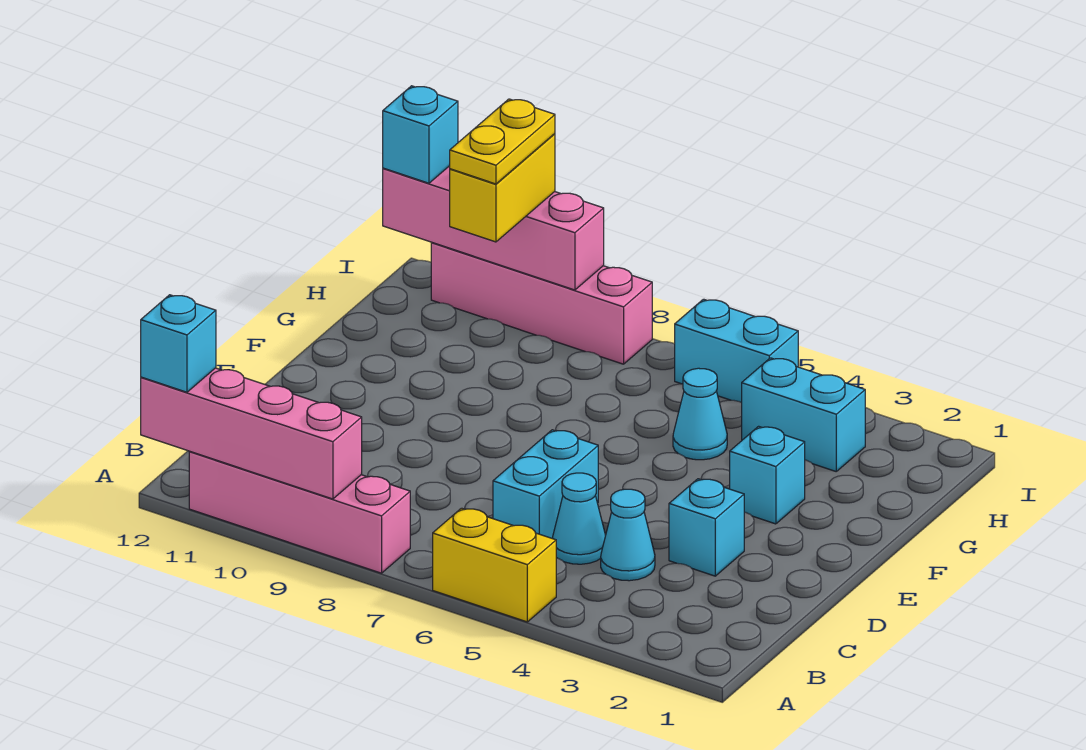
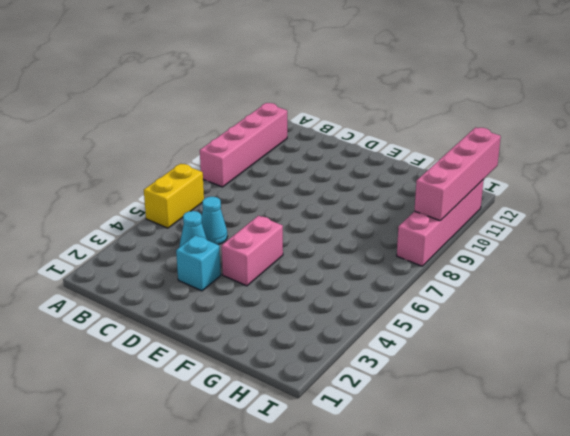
pink 1x2 brick [222,216,283,286] -> none
none -> cyan 1x2 brick [493,430,598,538]
none -> cyan 1x1 brick [730,426,805,524]
none -> cyan 1x1 cone [673,368,727,460]

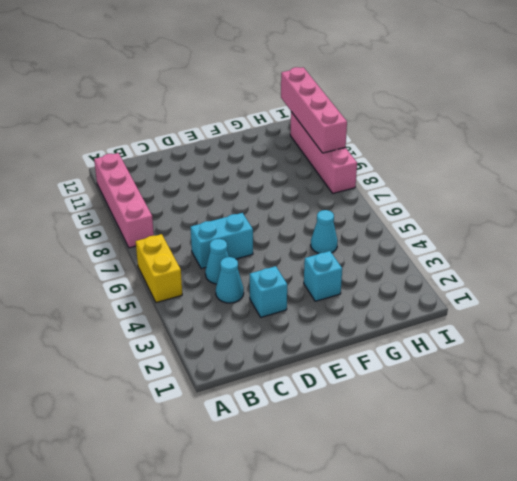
none -> cyan 1x2 brick [742,358,865,471]
none -> cyan 1x2 brick [675,299,798,403]
none -> pink 1x4 brick [141,368,362,499]

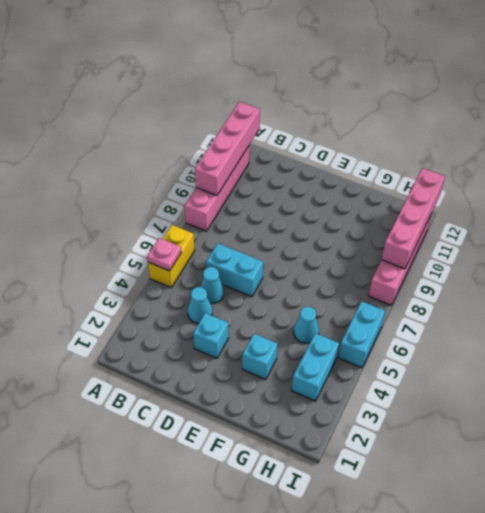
pink 1x1 plate [147,238,181,271] -> none
none -> cyan 1x1 brick [141,295,216,392]
none -> yellow 1x2 brick [450,134,555,242]
none -> cyan 1x1 brick [383,86,458,183]

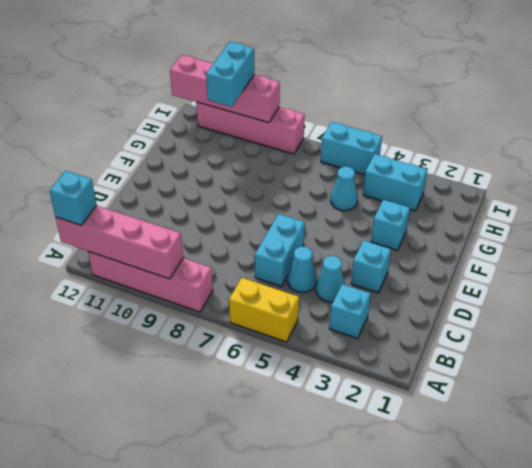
cyan 1x1 brick [329,284,371,339] -> cyan 1x1 brick moved to [383,86,458,183]
cyan 1x2 brick [206,42,254,107] -> yellow 1x2 brick [450,134,555,242]
none -> yellow 1x2 plate [450,99,555,184]

